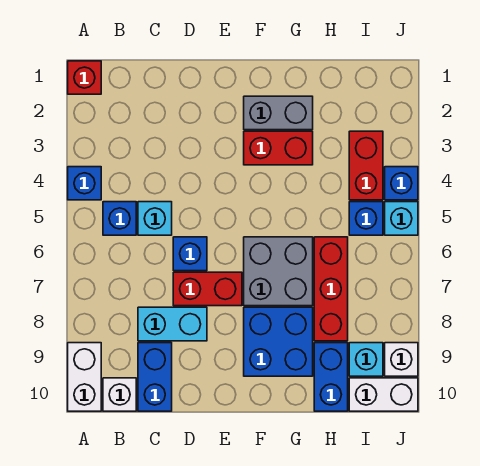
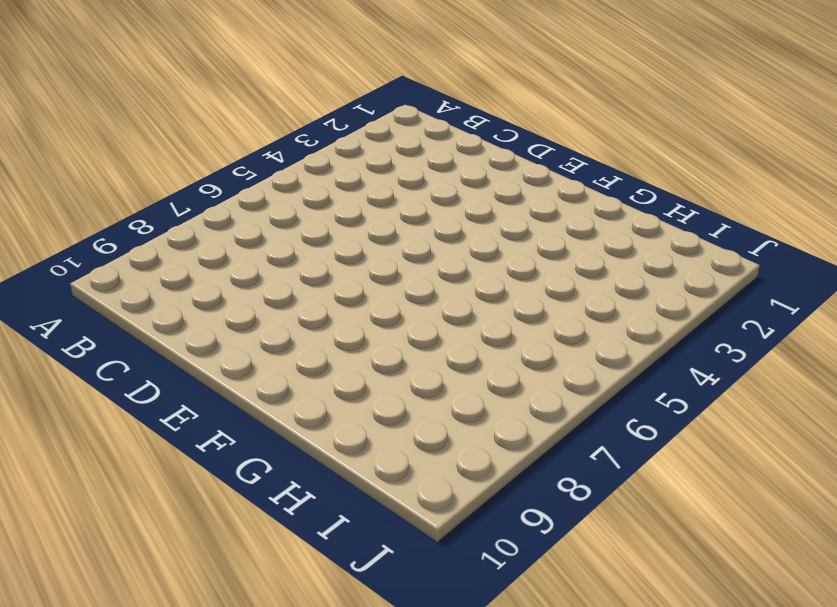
none -> red 1x1 brick [68,61,101,94]
none -> blue 1x1 brick [68,167,101,200]
none -> white 1x2 brick [68,343,101,411]

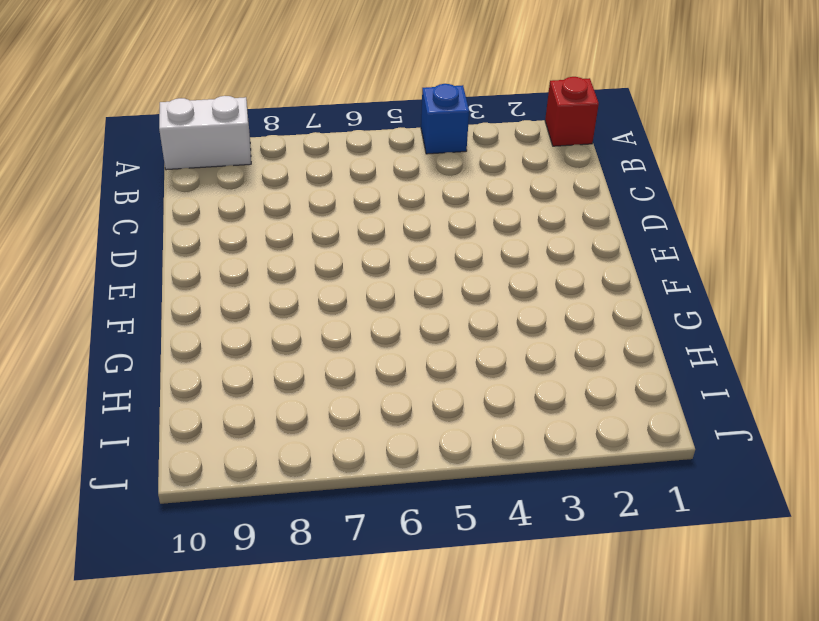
none -> blue 1x1 brick [103,202,136,235]
none -> white 1x1 brick [103,378,136,411]
none -> cyan 1x1 brick [138,202,172,235]

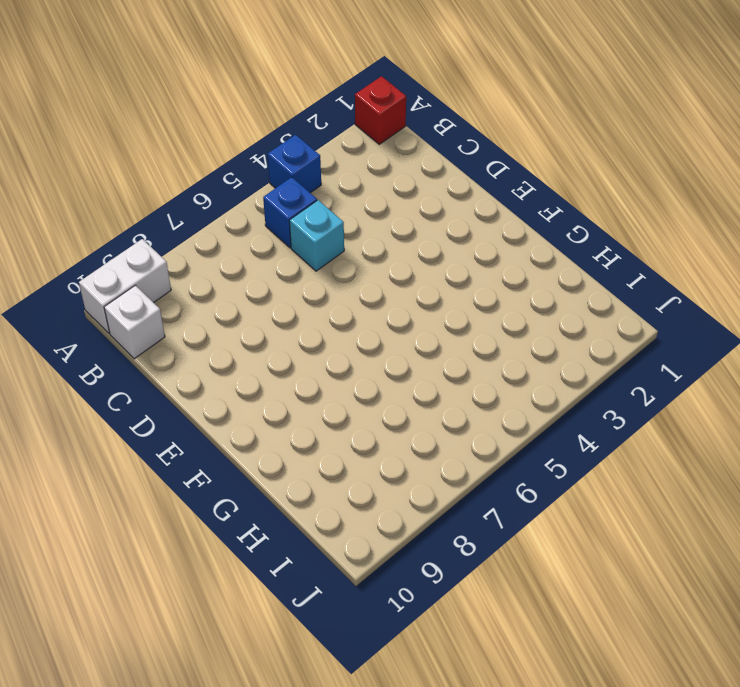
none -> cyan 1x2 brick [138,307,207,341]
none -> blue 1x2 brick [138,343,172,411]
none -> blue 1x1 brick [173,237,207,271]

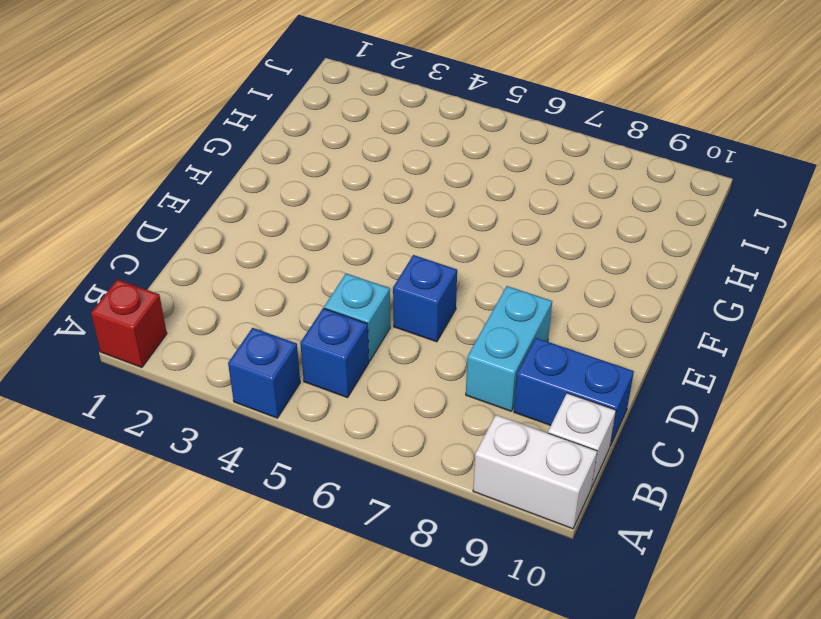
none -> red 1x2 brick [173,272,242,306]
none -> grey 1x2 brick [244,96,313,130]
none -> red 1x2 brick [244,131,313,165]

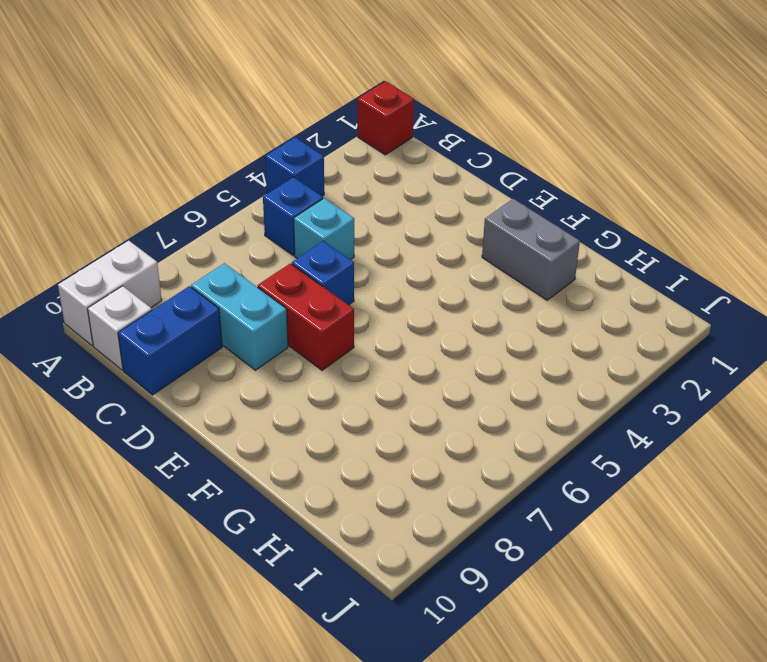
none -> red 1x2 brick [244,131,313,165]
none -> grey 2x2 brick [244,237,313,306]
none -> blue 2x2 brick [244,307,313,376]

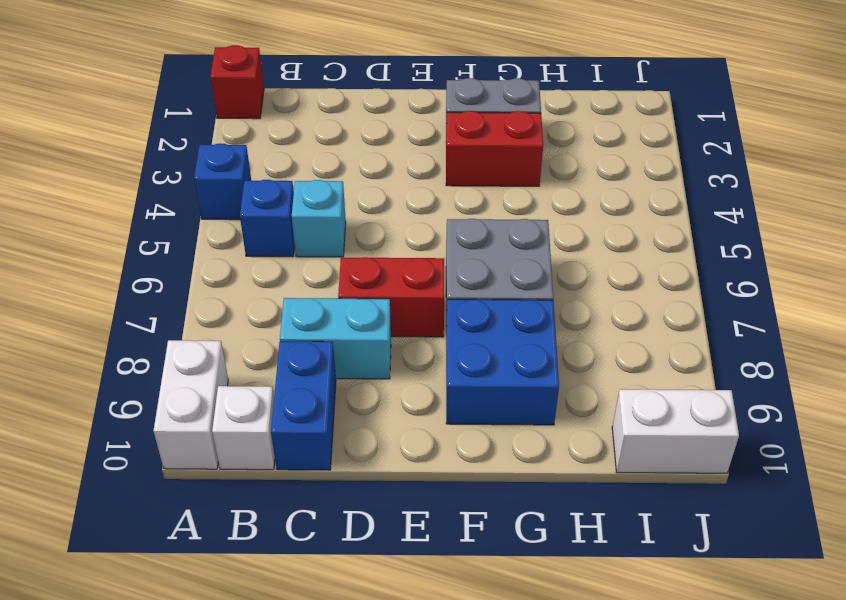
none -> blue 1x1 brick [173,237,207,271]
none -> red 1x3 brick [314,237,348,341]
none -> blue 1x2 brick [314,343,348,411]

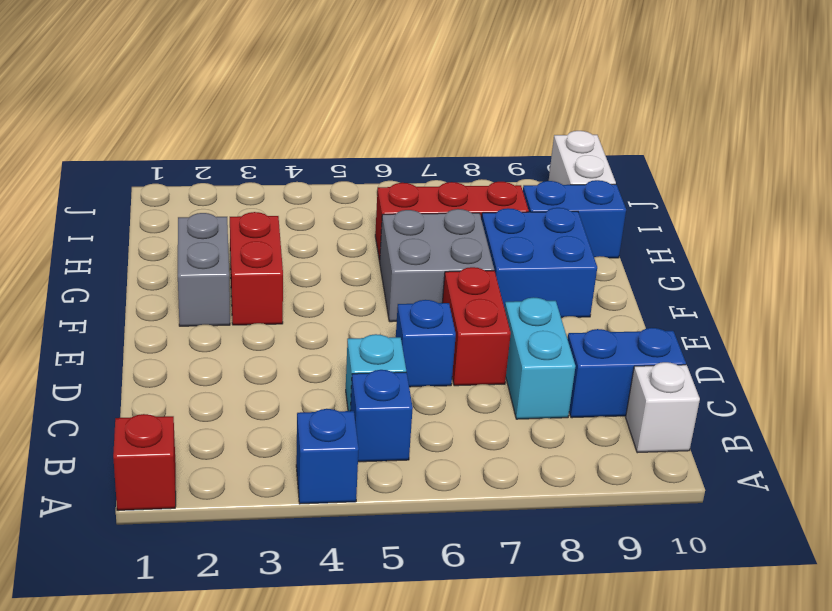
none -> white 1x2 brick [68,343,101,411]
none -> red 1x2 brick [349,131,383,200]
none -> blue 1x1 brick [349,202,383,235]

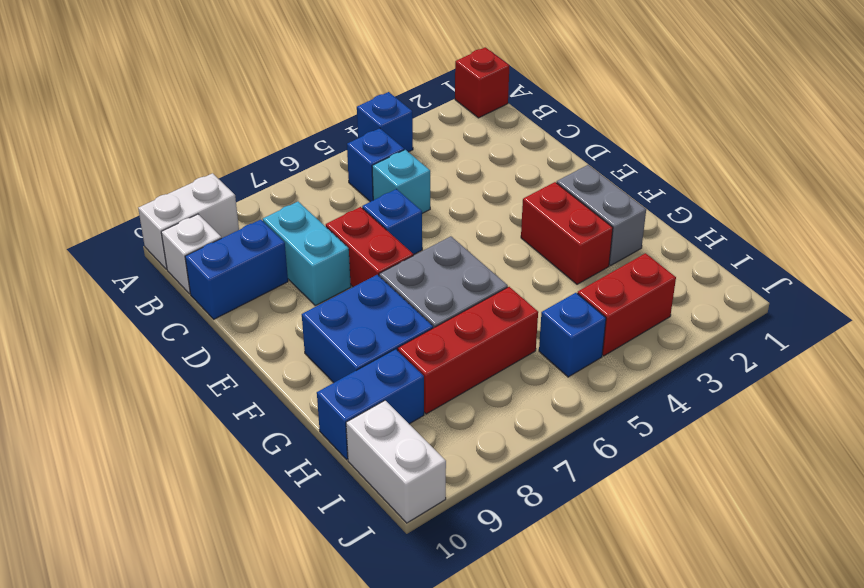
none -> cyan 1x1 brick [349,343,383,376]
none -> blue 1x1 brick [385,167,418,200]
none -> cyan 1x1 brick [385,202,418,235]

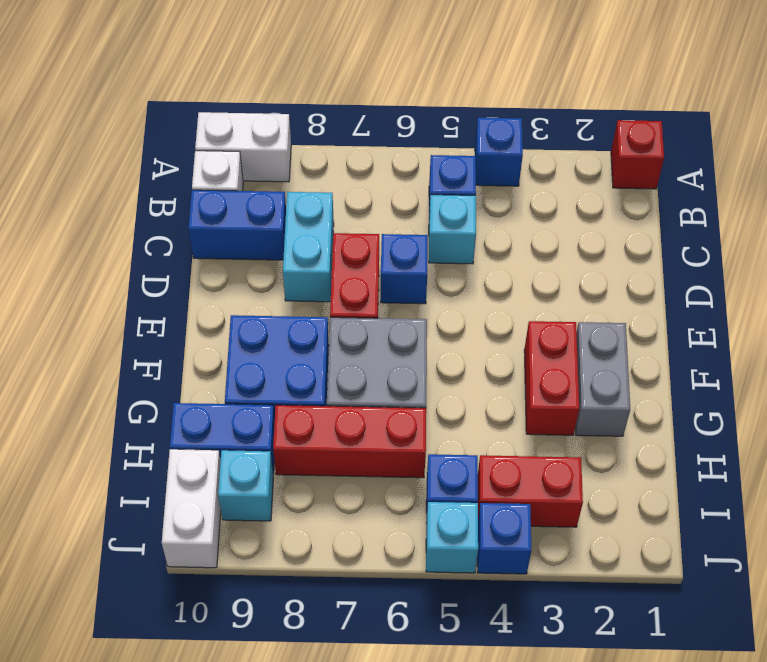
none -> white 1x1 brick [385,343,418,376]

